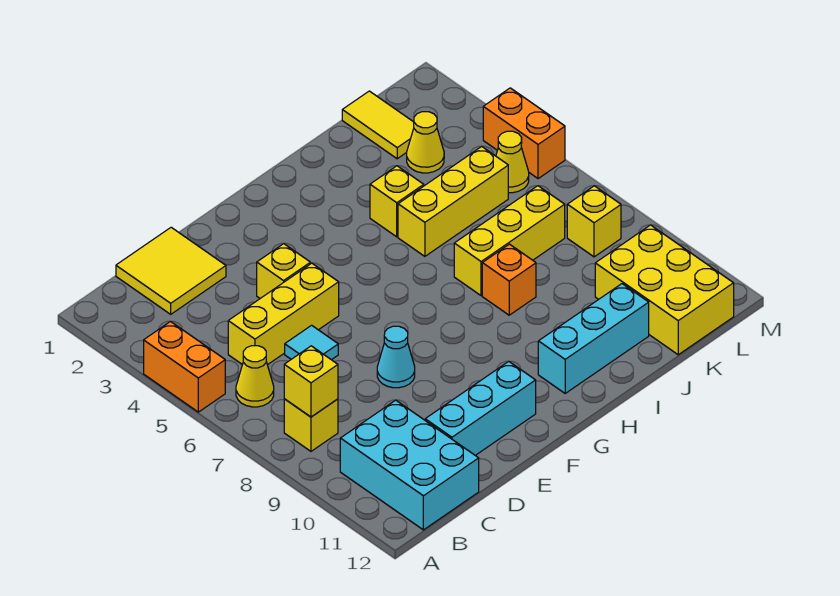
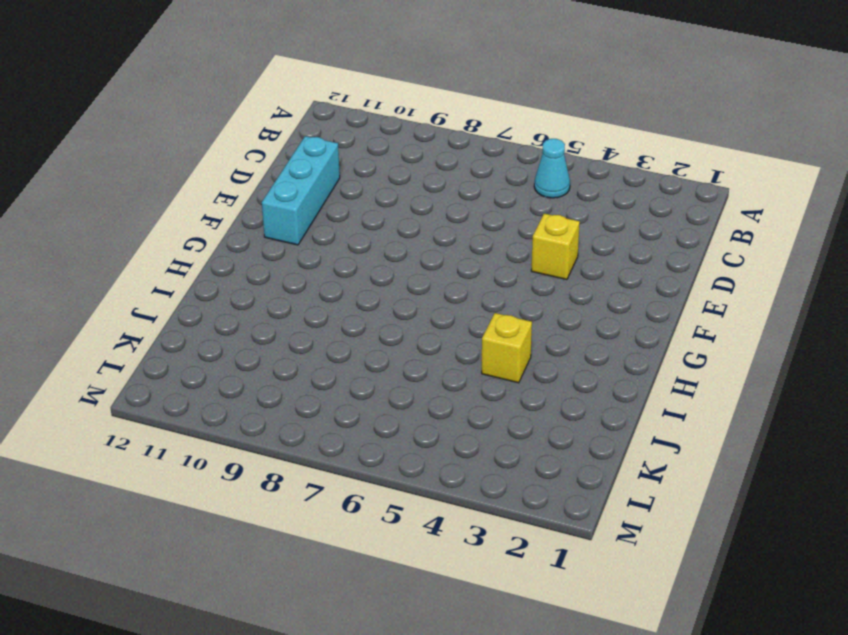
cyan 1x1 cone [534,139,570,198] -> cyan 1x1 cone moved to [377,326,415,388]
none -> orange 1x2 brick [144,321,225,412]
none -> yellow 1x1 cone [236,346,274,407]
none -> yellow 1x1 brick [284,399,338,451]

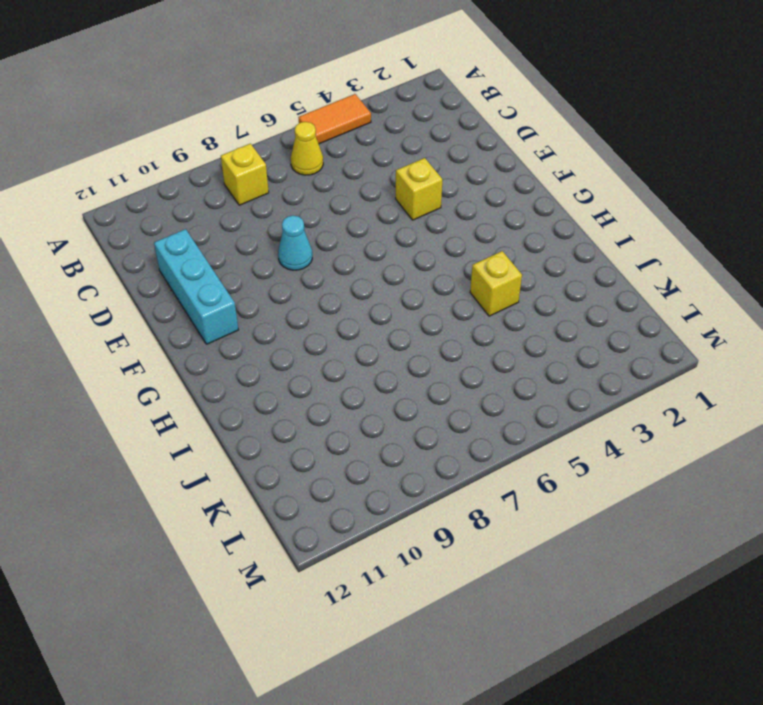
orange 1x2 tile [298,94,371,144] -> orange 1x2 brick [144,321,225,412]
none -> cyan 2x3 brick [340,400,479,530]
none -> yellow 2x2 tile [116,227,226,314]
none -> yellow 1x3 brick [228,263,339,365]

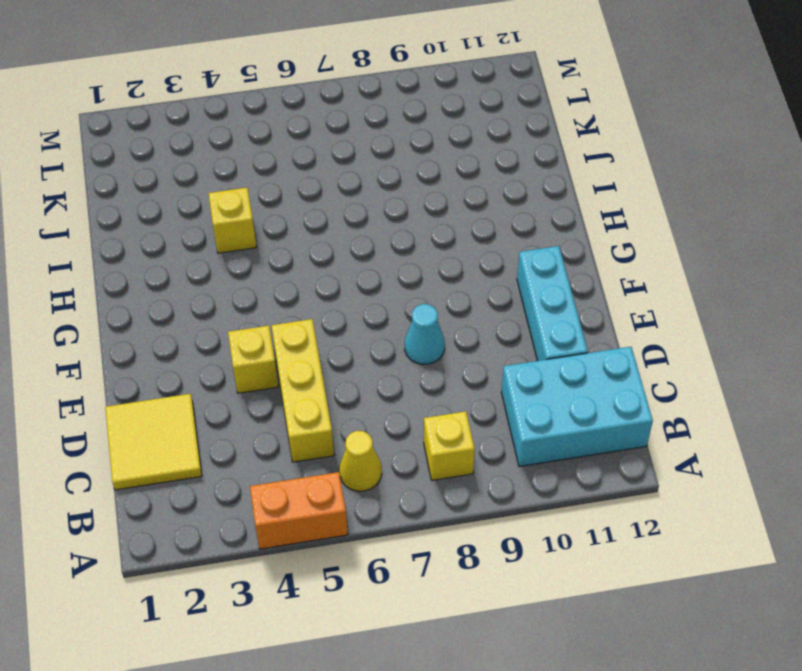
none -> cyan 1x1 tile [285,325,338,360]
none -> cyan 1x3 brick [538,284,649,393]
none -> yellow 1x3 brick [398,146,508,256]

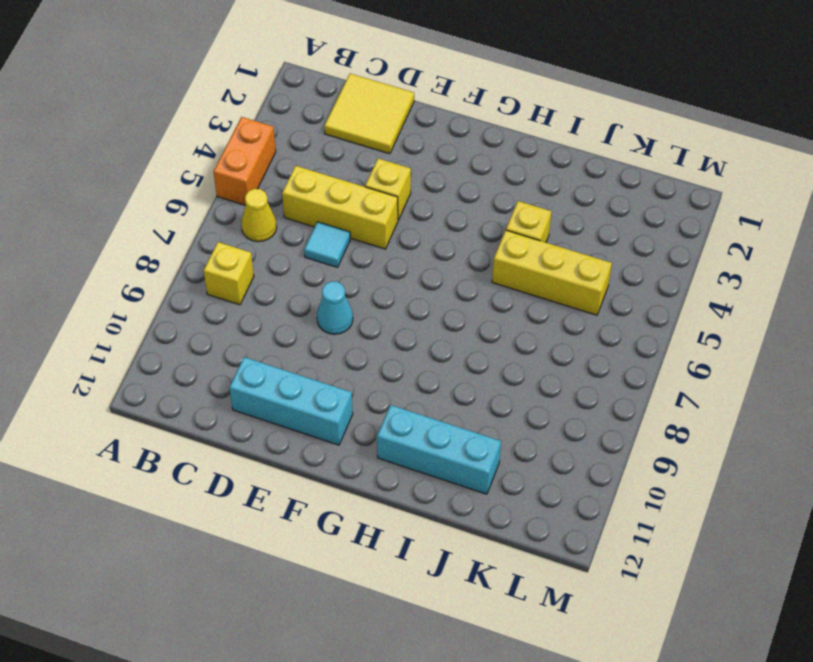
none -> cyan 2x3 brick [340,400,479,530]
none -> yellow 1x3 brick [454,186,565,296]
none -> orange 1x1 brick [482,244,536,315]

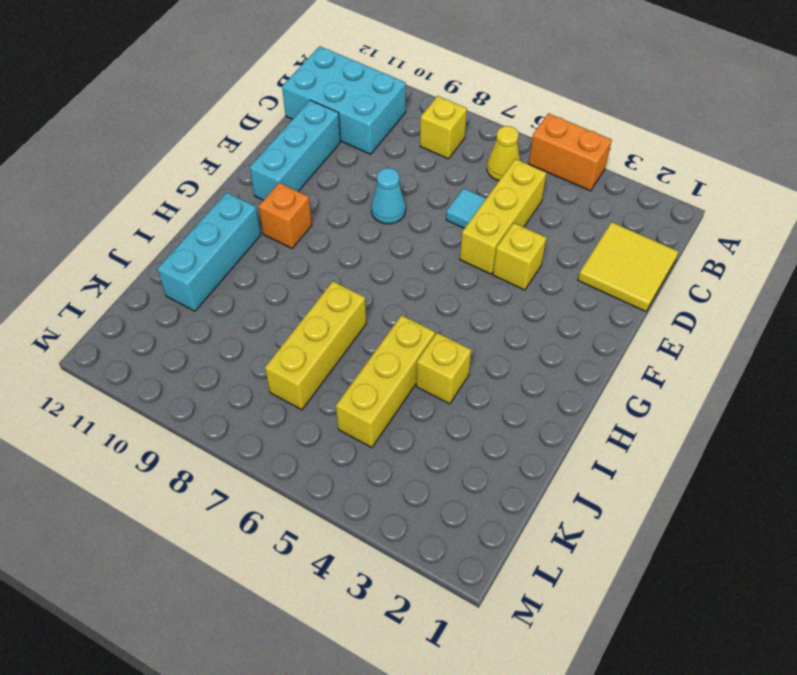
orange 1x1 brick [259,183,312,248] -> orange 1x1 brick moved to [482,244,536,315]
none -> yellow 1x2 tile [342,91,414,159]
none -> yellow 1x1 cone [407,112,444,173]
none -> yellow 2x3 brick [595,225,734,355]

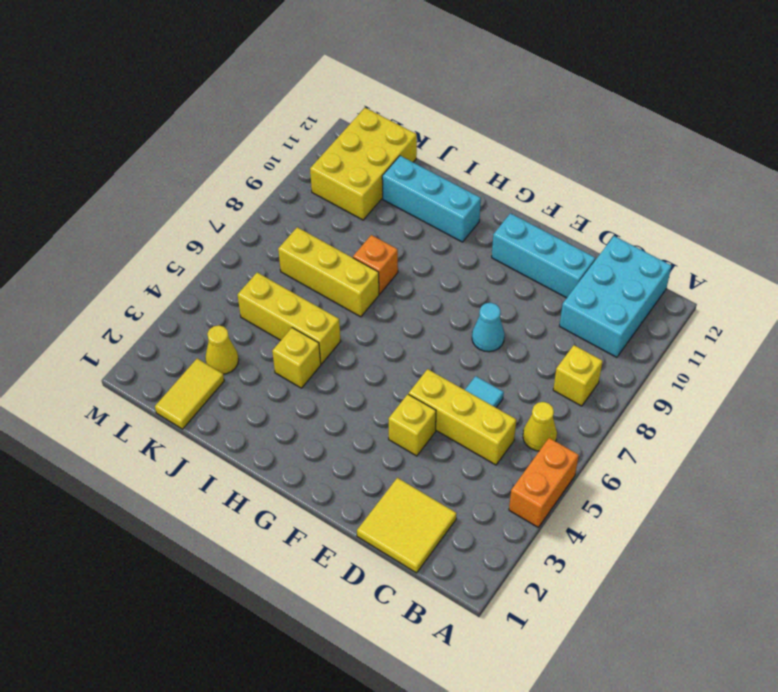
none -> yellow 1x1 cone [496,131,529,193]
none -> yellow 1x1 brick [567,186,621,257]
none -> orange 1x2 brick [483,88,565,179]

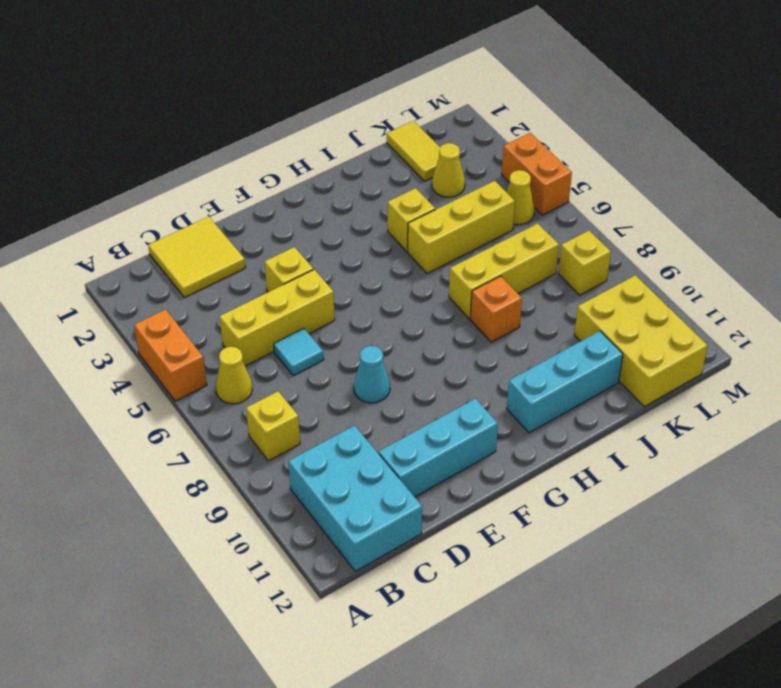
none -> yellow 1x1 brick [284,346,338,417]

